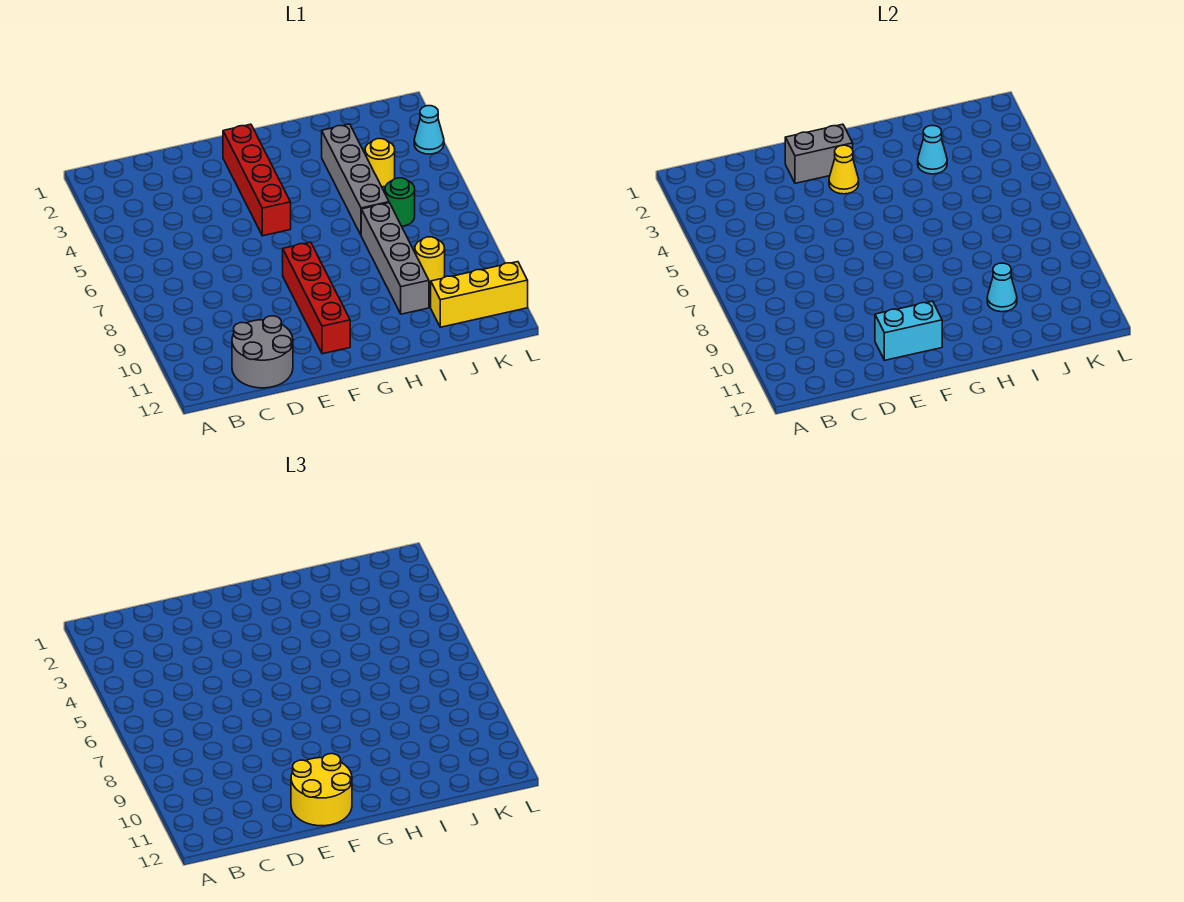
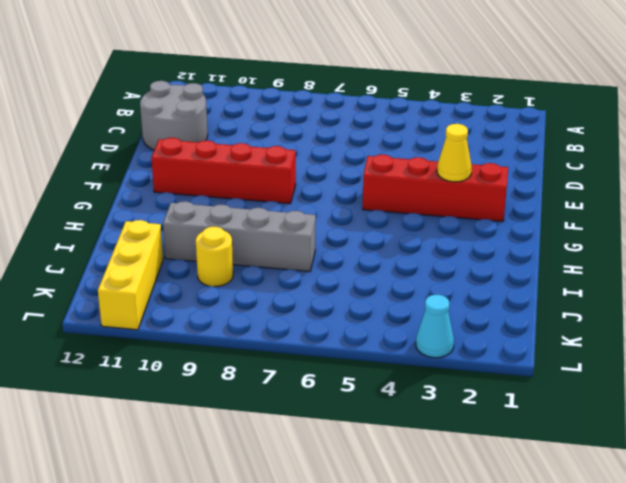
none -> grey 1x4 brick [321,124,389,235]
none -> yellow 1x1 round brick [365,139,395,187]
none -> green 1x1 round brick [385,178,415,226]

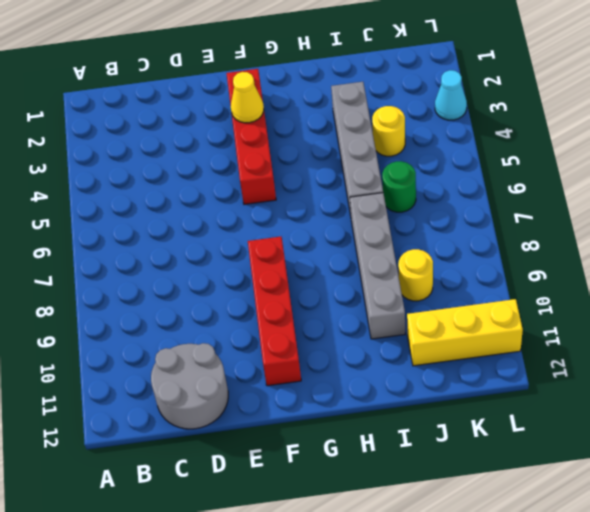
none -> grey 1x2 brick [785,124,853,183]
none -> cyan 1x2 brick [875,301,942,360]
none -> cyan 1x1 cone [918,126,947,174]

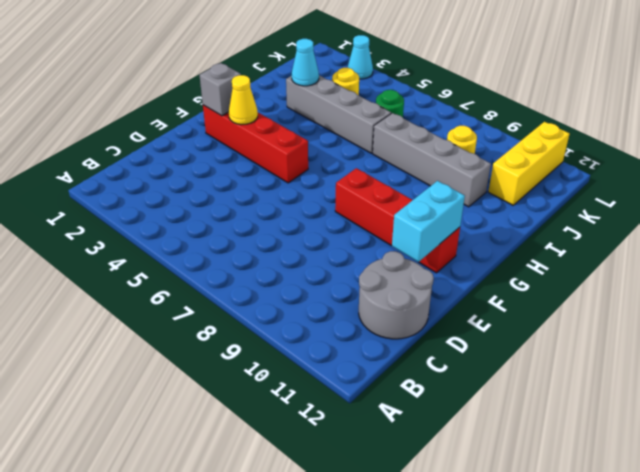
grey 1x1 brick [200,63,241,116] -> grey 1x2 brick [785,124,853,183]
none -> cyan 1x1 cone [987,263,1017,312]
none -> yellow 2x2 round brick [291,754,352,826]

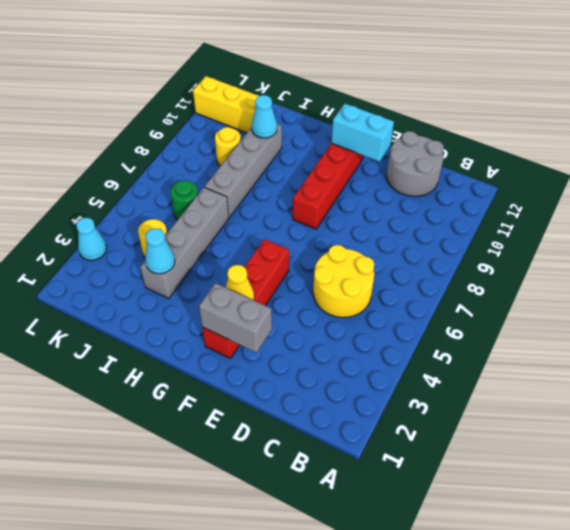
yellow 2x2 round brick [313,245,374,318] -> yellow 2x2 round brick moved to [291,754,352,826]

